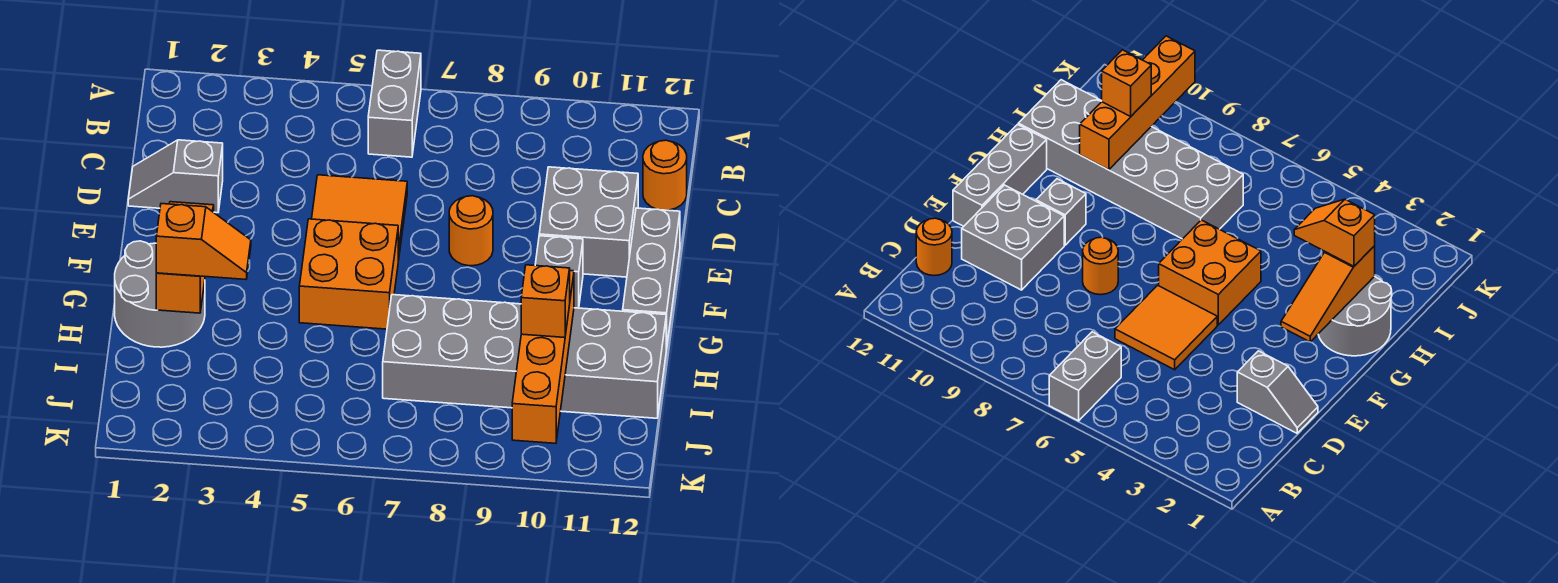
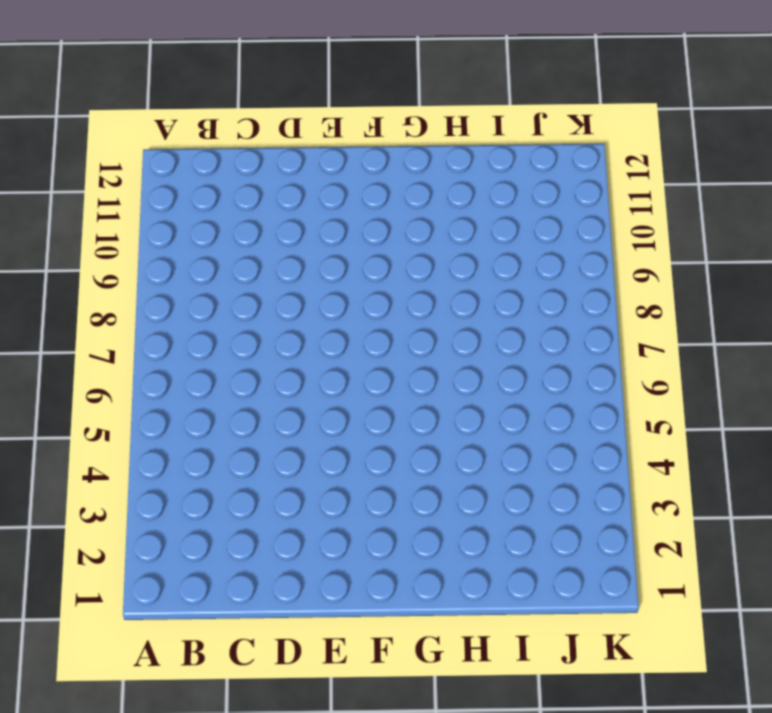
none -> grey 1x2 brick [368,50,421,157]
none -> orange 1x1 round brick [643,140,687,210]
none -> grey 1x2 slope [128,140,223,213]

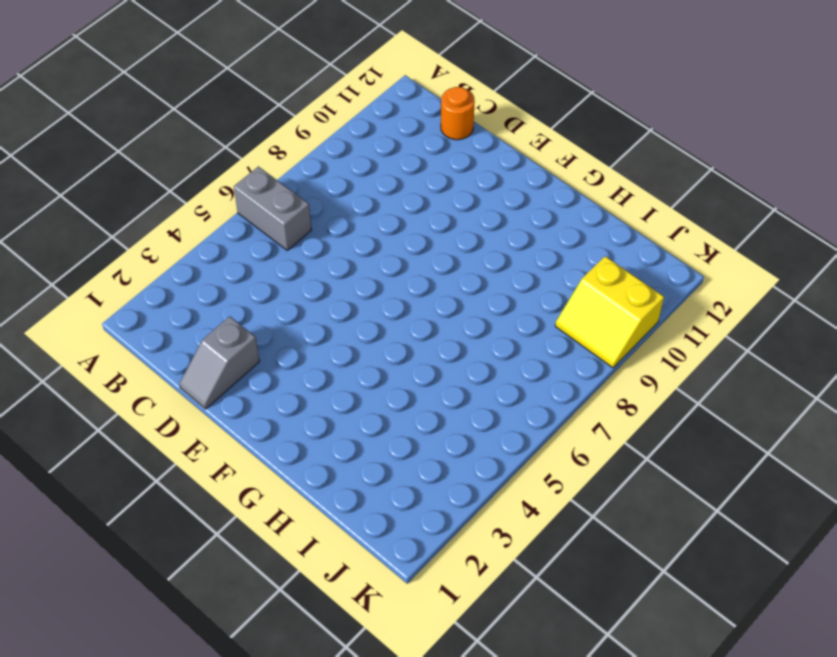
yellow 2x2 slope [555,256,664,368] -> none
none -> orange 2x2 tile [312,175,407,260]
none -> grey 2x2 brick [539,167,638,277]
none -> orange 1x1 round brick [449,196,493,266]

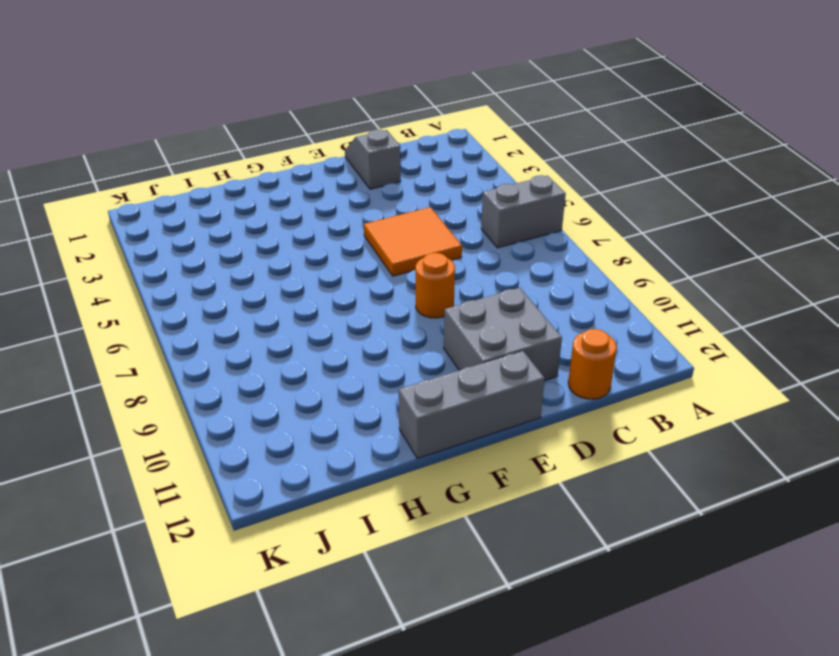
none -> orange 2x2 brick [299,219,398,329]
none -> grey 1x1 brick [535,236,583,308]
none -> grey 2x2 round brick [115,241,205,347]

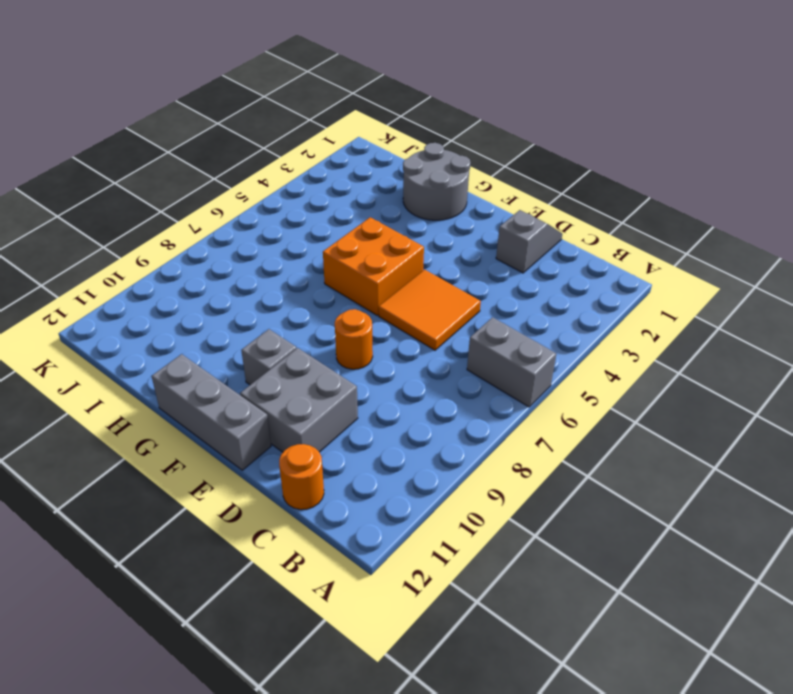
none -> grey 2x6 brick [383,295,666,418]
none -> orange 1x3 slope [156,202,214,313]
none -> orange 1x4 brick [512,270,574,443]

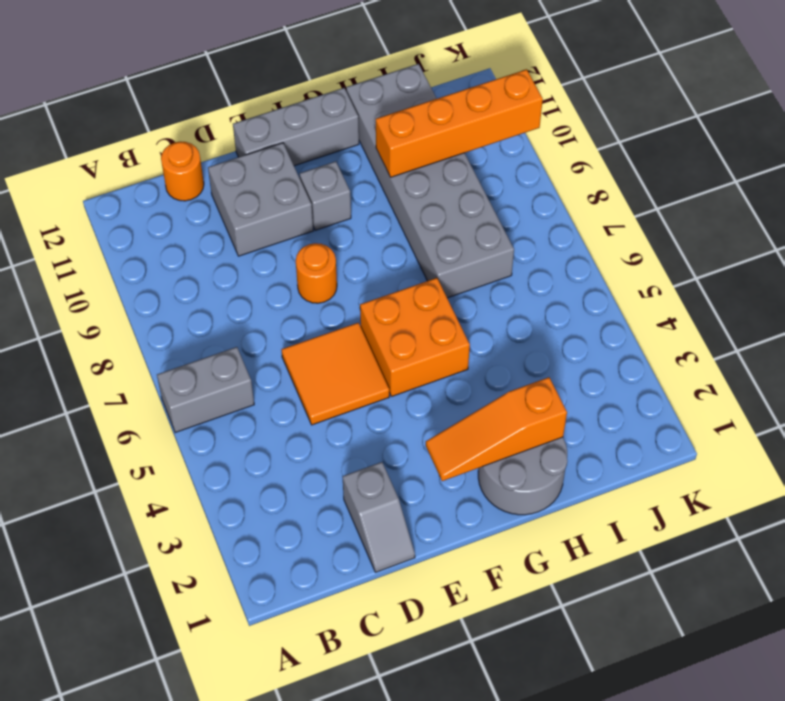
none -> orange 1x2 slope [156,204,251,279]
none -> orange 1x1 brick [521,265,570,338]

